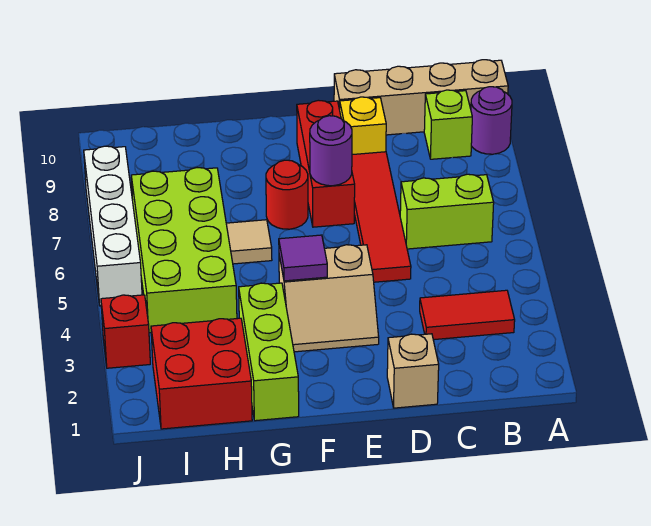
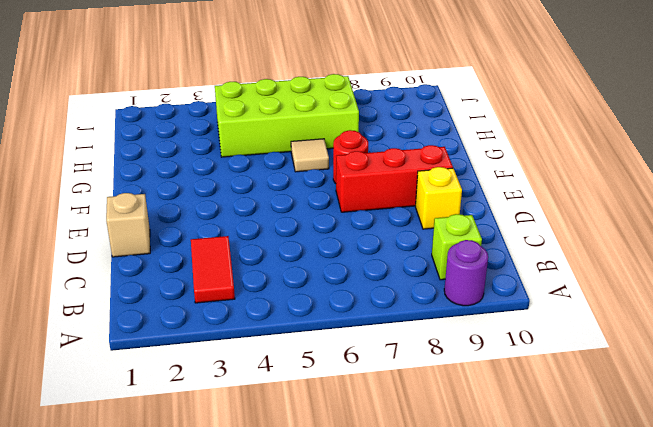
none -> tan 1x4 brick [334,60,508,135]
none -> lime 1x2 brick [400,174,494,249]
none -> red 1x4 tile [352,152,411,282]

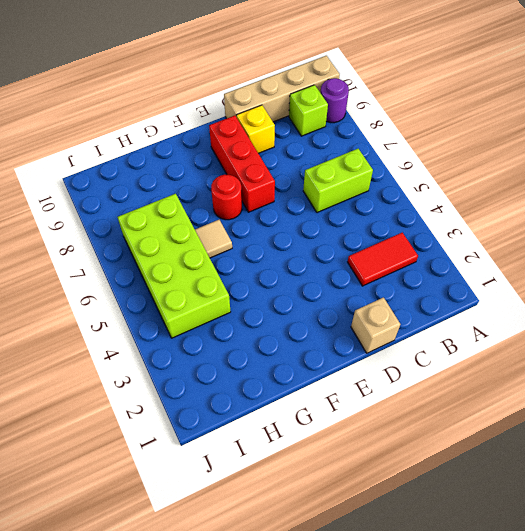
none -> red 1x4 tile [352,152,411,282]
none -> tan 2x2 slope [279,245,379,352]
none -> lime 1x3 brick [239,283,299,421]

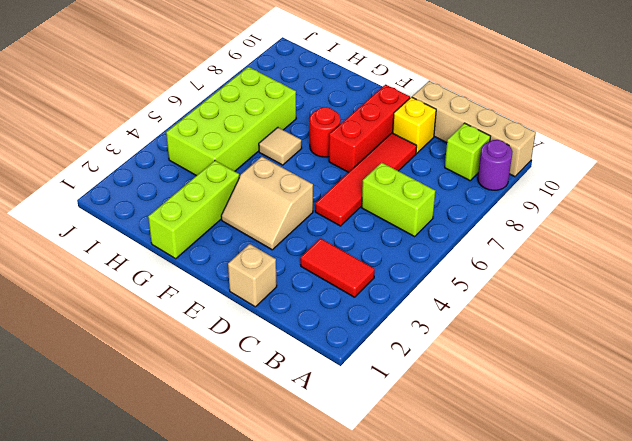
none -> red 2x2 brick [151,318,252,429]
none -> red 1x1 brick [101,295,150,368]
none -> white 1x4 brick [84,146,142,306]

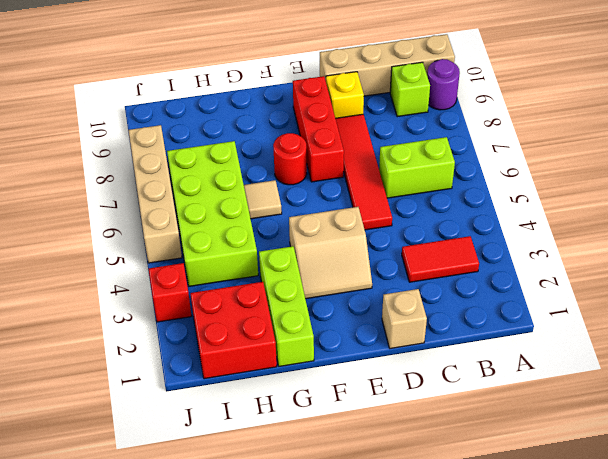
tan 1x4 brick [128,125,182,263] -> white 1x4 brick [84,146,142,306]
none -> purple 1x1 round brick [310,116,352,186]
none -> purple 1x1 tile [279,235,327,281]

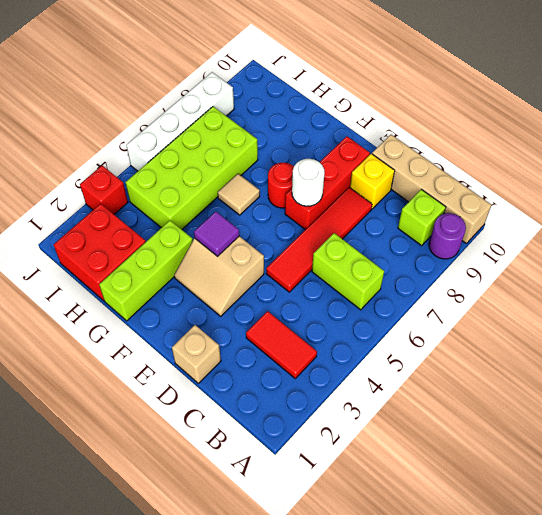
white 1x1 round brick [292,159,324,206] -> purple 1x1 round brick [310,116,352,186]

